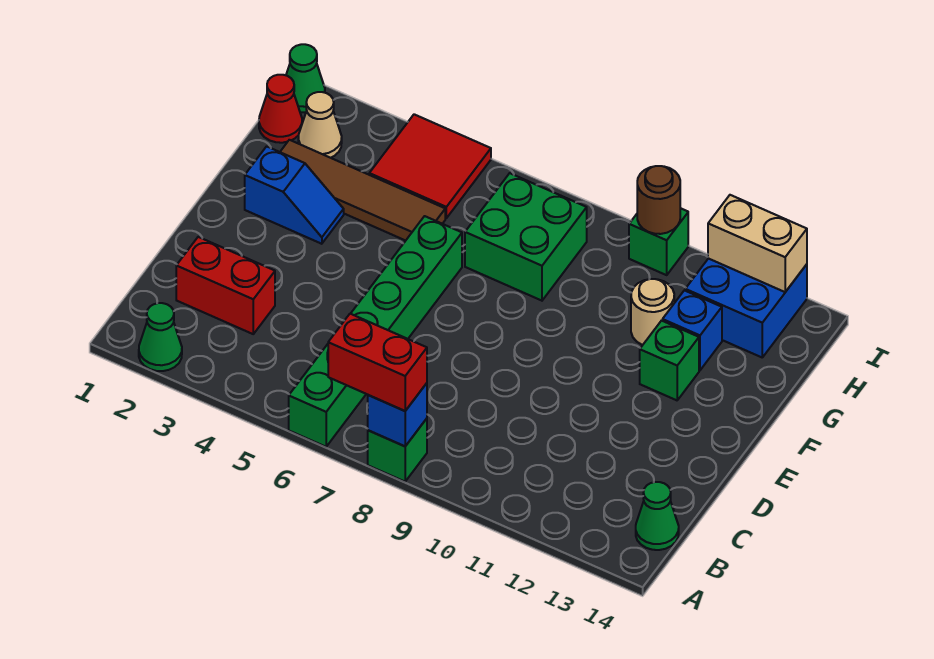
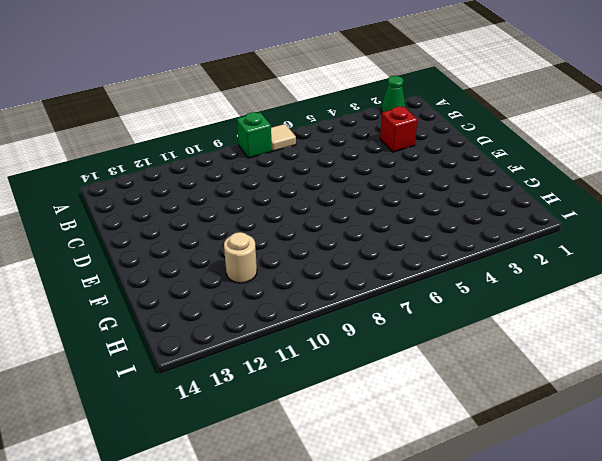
tan 1x1 tile [271,124,296,151] -> none
red 1x1 brick [380,107,417,152] -> red 1x2 brick [176,237,275,334]
none -> green 1x6 brick [289,216,462,447]
none -> green 1x1 cone [636,482,679,550]
none -> blue 1x2 slope [245,146,344,244]

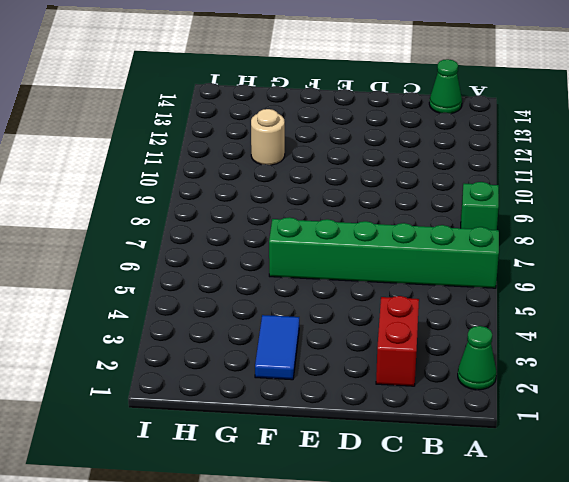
blue 1x2 tile [255,315,299,380] -> blue 1x2 slope [245,146,344,244]
none -> green 1x1 brick [640,321,699,400]
none -> brown 1x4 tile [280,140,445,241]
none -> green 2x2 brick [465,173,587,301]

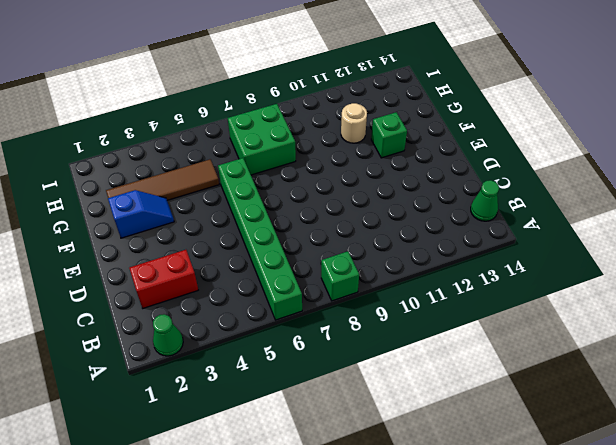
none -> blue 1x1 brick [663,290,722,370]
none -> red 1x1 cone [259,75,302,143]
none -> tan 1x1 cone [298,92,342,158]

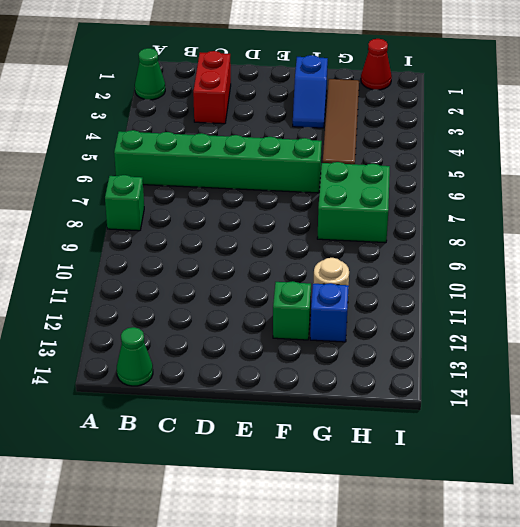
none -> tan 1x1 cone [298,92,342,158]
none -> red 2x2 tile [369,114,491,218]
none -> blue 2x2 brick [685,258,807,357]

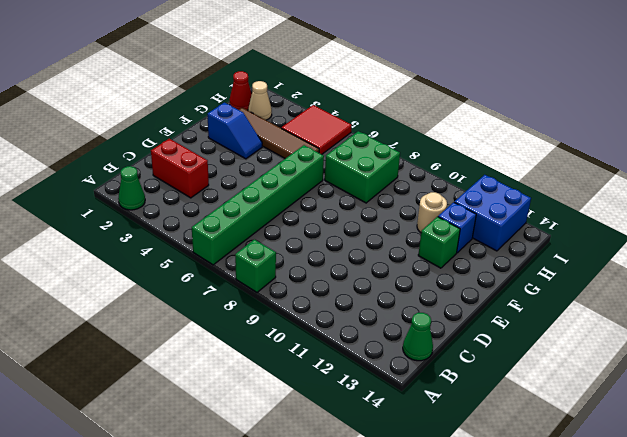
none -> green 1x1 cone [286,44,325,112]
none -> green 1x1 brick [629,208,688,275]
none -> blue 1x1 brick [368,383,427,446]

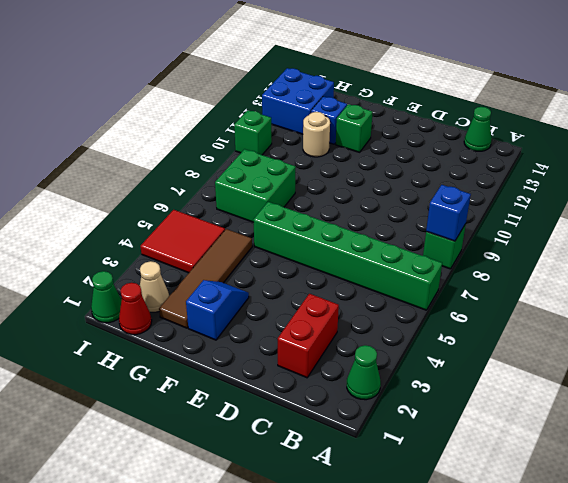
none -> brown 1x1 round brick [637,166,680,234]
none -> tan 1x2 brick [708,195,807,292]
none -> red 1x2 brick [328,314,427,411]

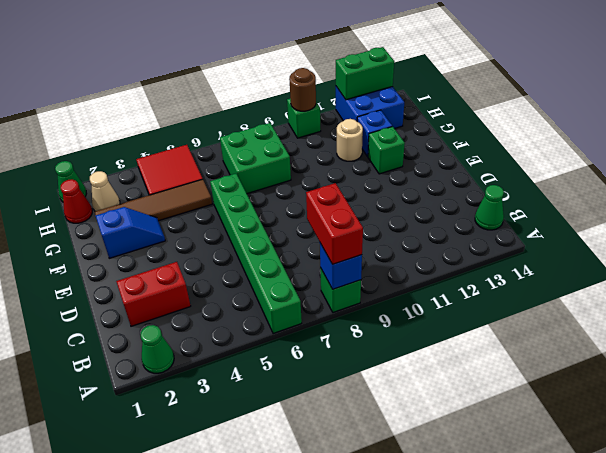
red 1x2 brick [306,183,363,264] -> red 1x2 brick turned to [328,314,427,411]
green 1x2 brick [336,47,394,100] -> tan 1x2 brick [708,195,807,292]

